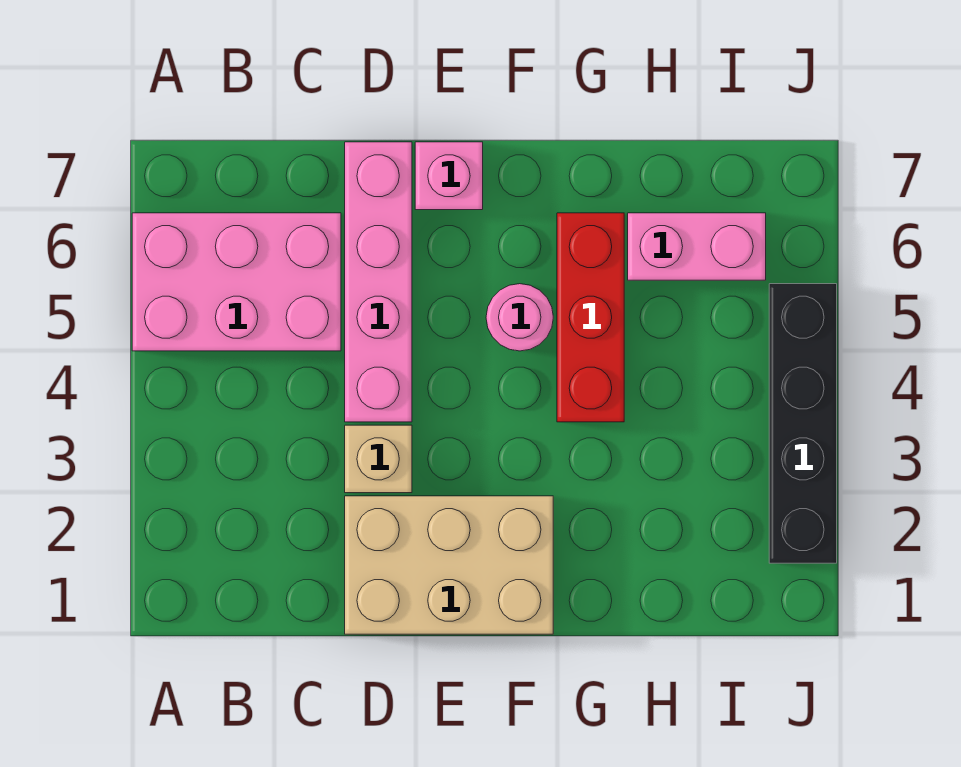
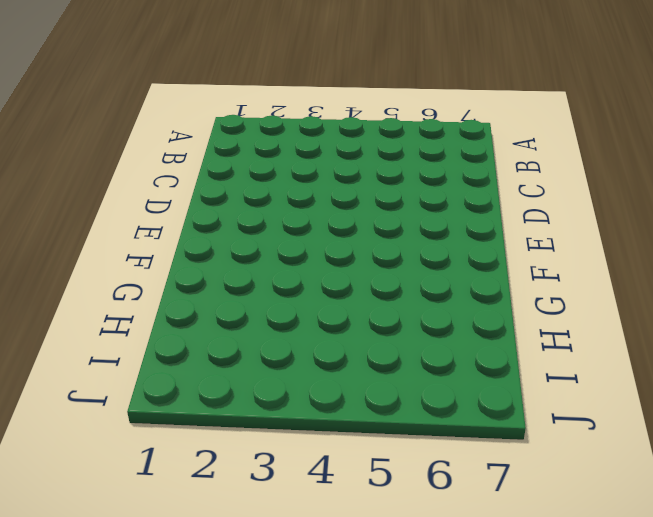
none -> pink 2x3 brick [132,213,341,351]
none -> tan 2x3 brick [345,496,553,634]

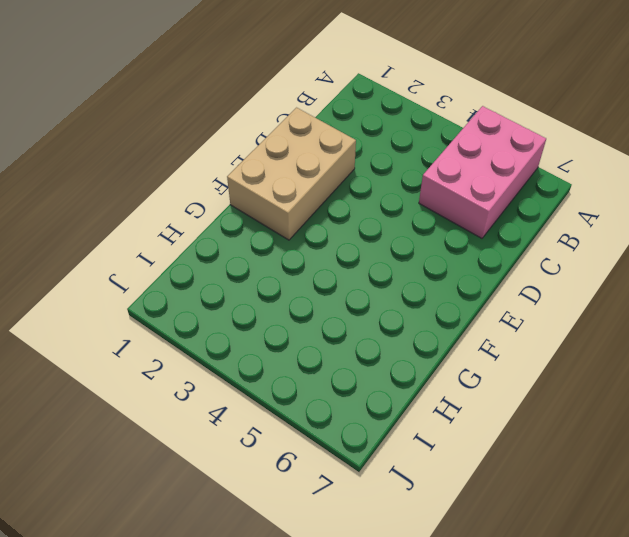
none -> tan 1x1 brick [345,425,412,493]
none -> pink 1x4 brick [345,142,412,422]

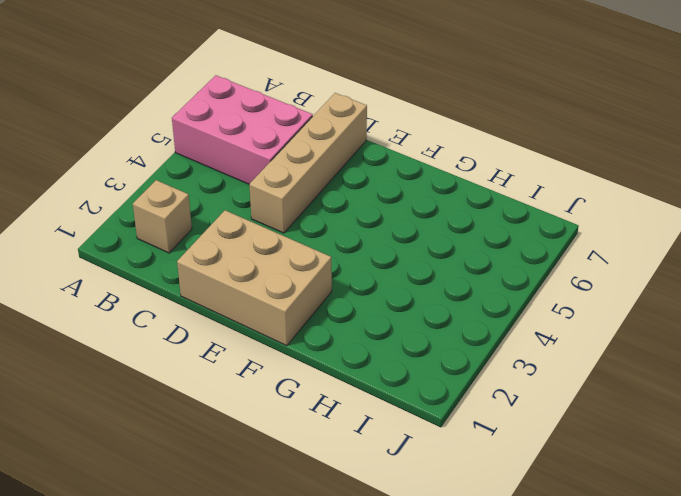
tan 1x1 brick [133,180,192,253] -> tan 1x1 brick moved to [345,425,412,493]
tan 1x4 brick [249,93,367,233] -> pink 1x4 brick [345,142,412,422]
none -> pink 1x1 brick [415,142,483,210]
none -> pink 1x1 round brick [486,284,553,351]

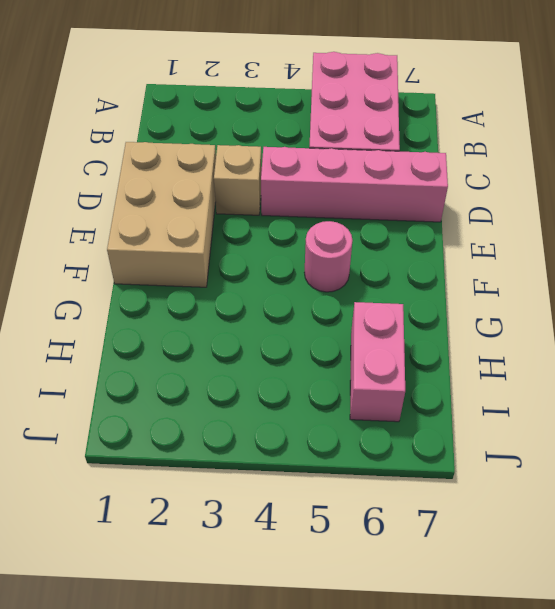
none -> pink 1x1 brick [415,142,483,210]
none -> red 1x3 brick [557,213,624,422]

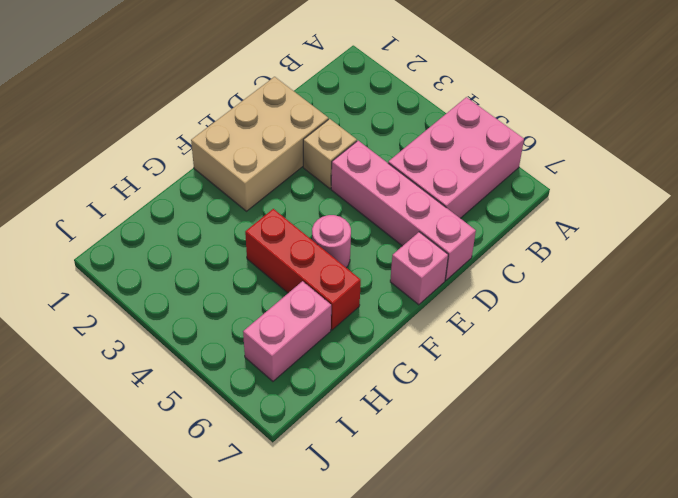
none -> black 1x4 brick [769,284,837,563]

